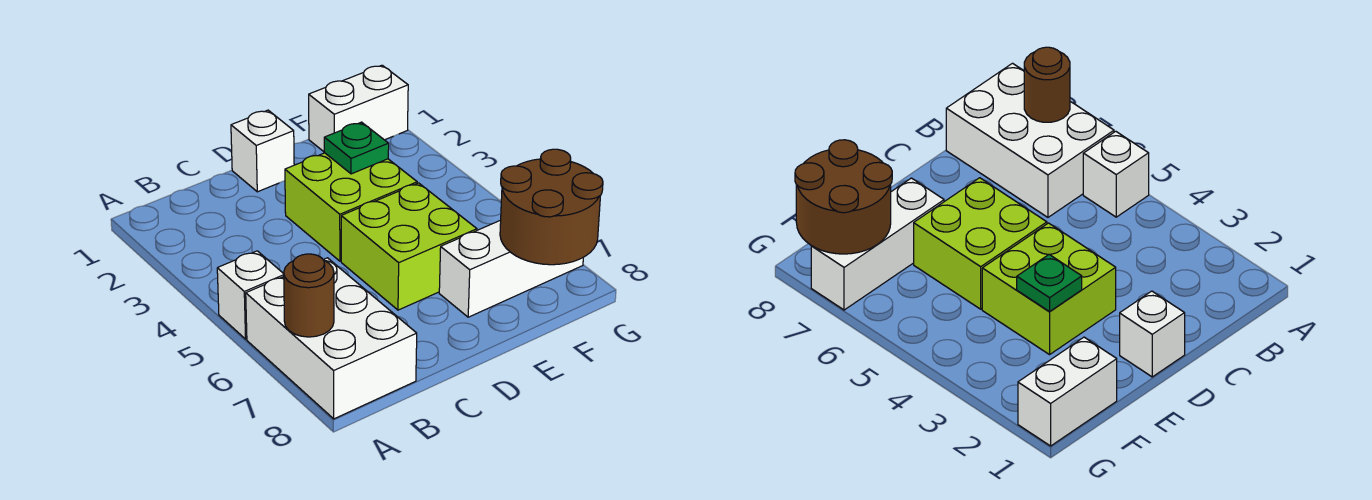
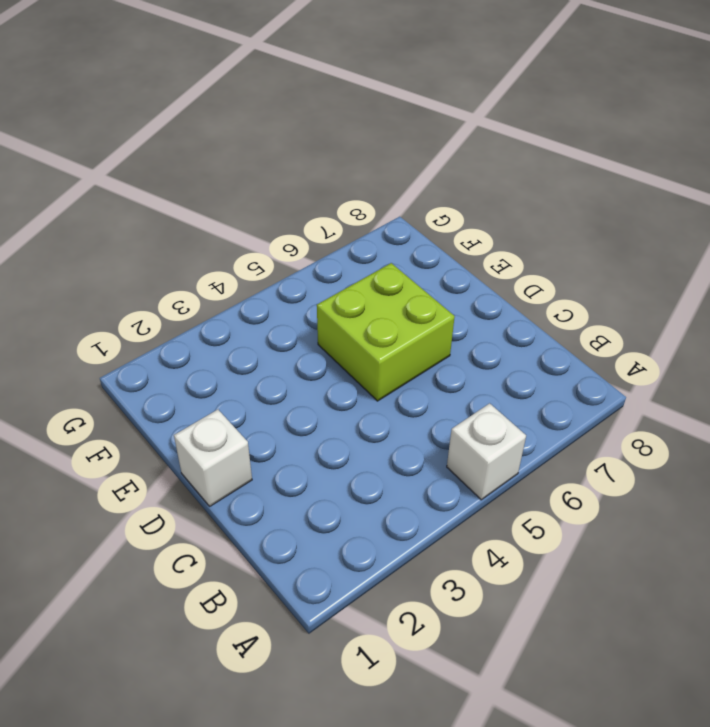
none -> white 2x3 brick [246,258,417,419]
none -> lime 2x2 brick [285,153,417,261]

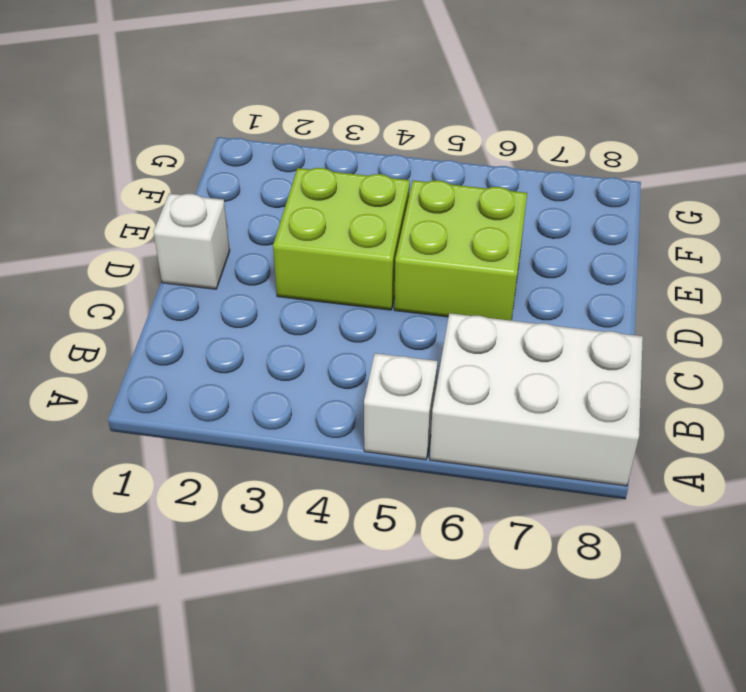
none -> white 1x3 brick [439,220,583,317]
none -> white 1x2 brick [309,65,408,152]

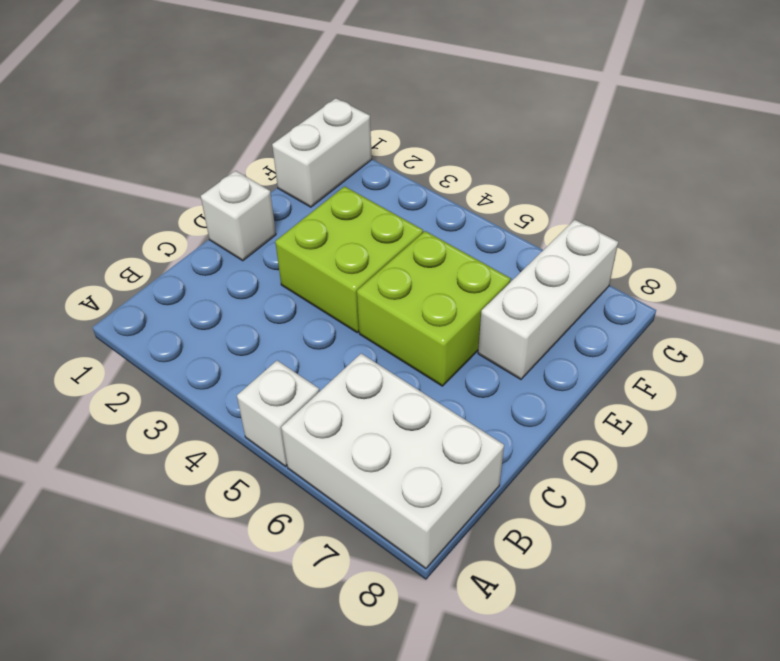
none -> brown 1x1 round brick [284,254,334,337]
none -> green 1x1 plate [324,122,389,174]

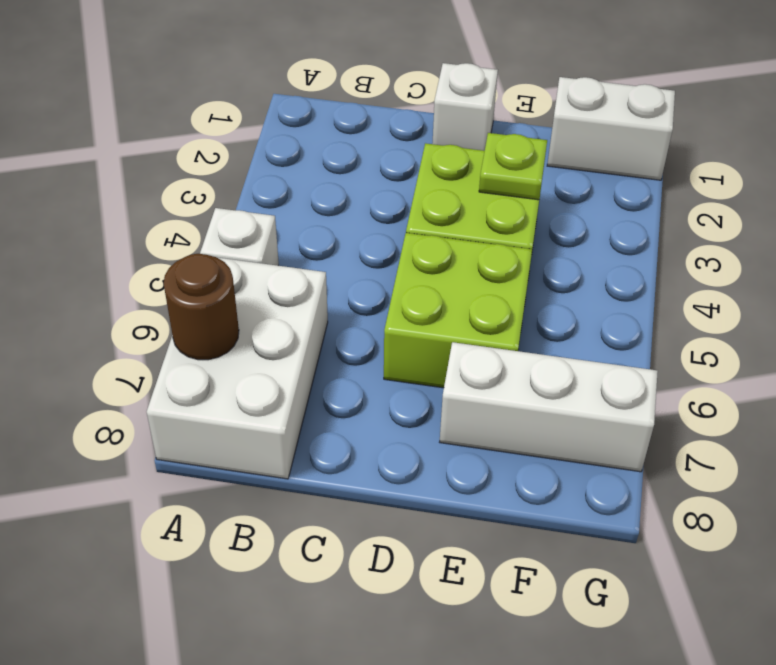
lime 1x1 plate [479,133,547,200] -> green 1x1 plate [324,122,389,174]
none -> brown 2x2 round brick [500,149,603,265]

